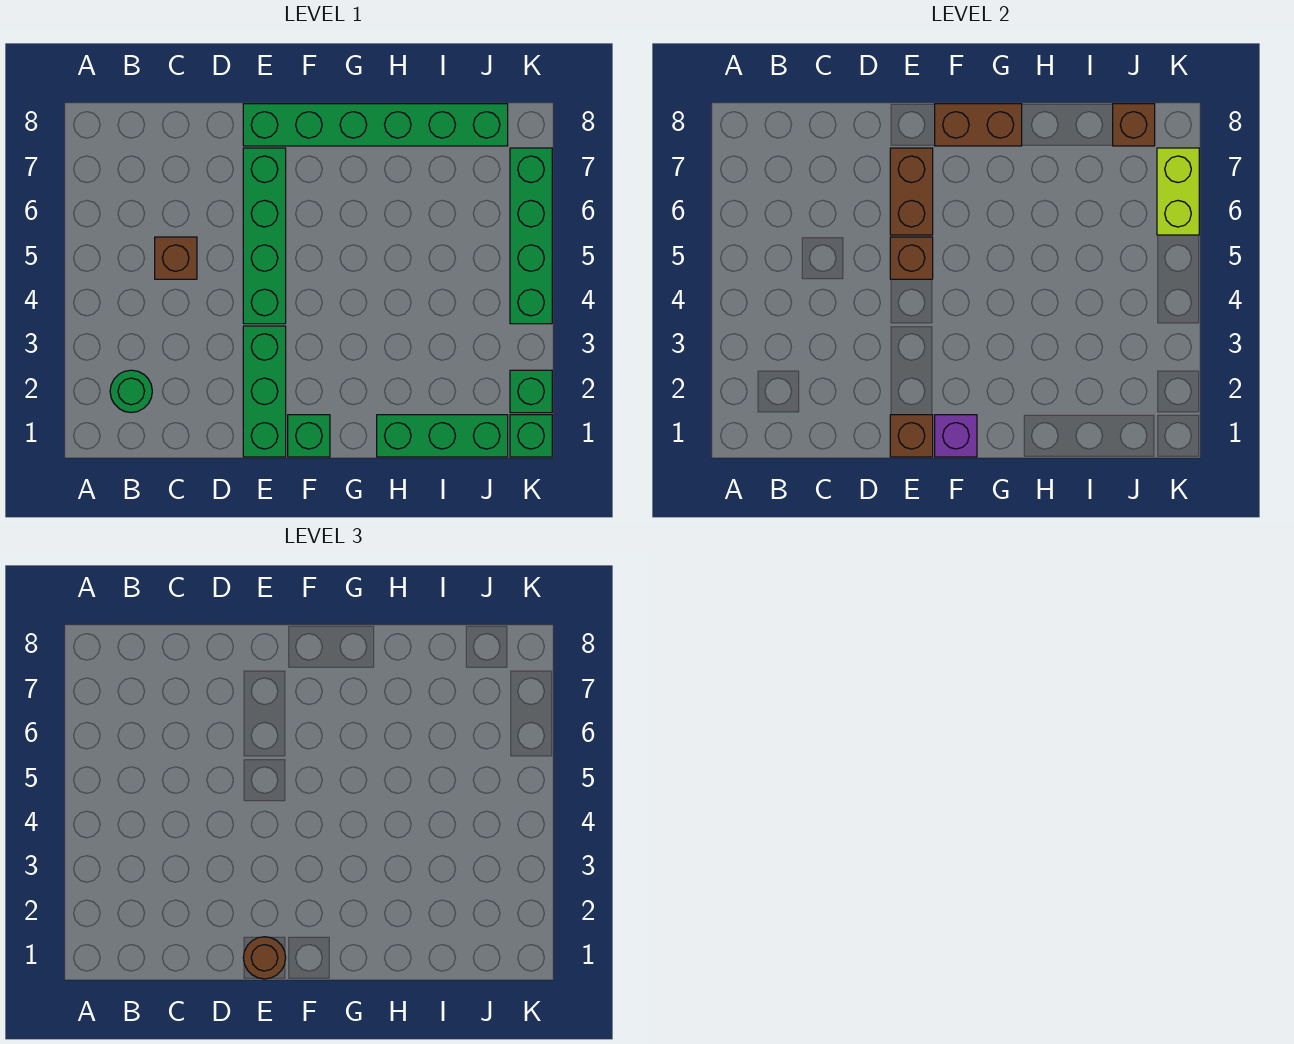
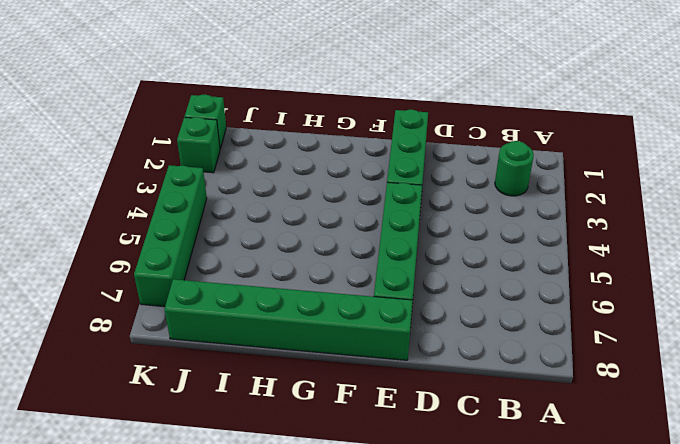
none -> brown 1x1 brick [155,237,197,279]
none -> green 1x1 brick [288,415,330,457]
none -> green 1x3 brick [377,415,508,457]

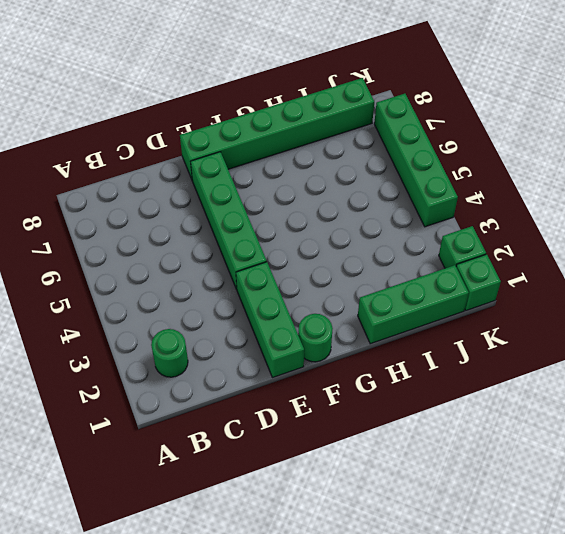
green 1x1 round brick [298,314,333,362] -> green 1x1 brick [288,415,330,457]
none -> brown 1x1 brick [155,237,197,279]
none -> brown 1x1 brick [890,415,933,457]
none -> brown 1x1 brick [890,237,933,279]

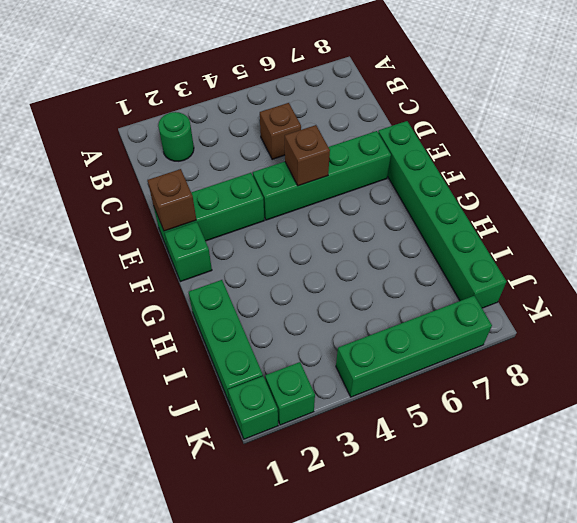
none -> brown 1x2 brick [890,148,933,235]
none -> purple 1x1 brick [935,415,977,457]
none -> brown 1x2 brick [935,104,1022,146]

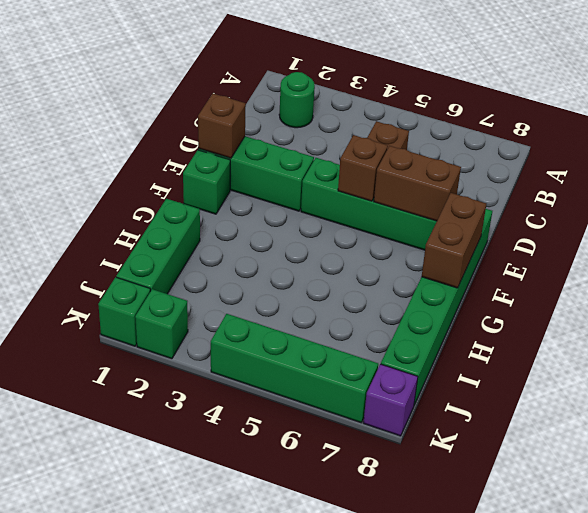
purple 1x1 brick [363,364,418,436] -> purple 1x1 brick moved to [935,415,977,457]
none -> brown 1x1 brick [1113,104,1155,146]
none -> lime 1x2 brick [1157,148,1199,235]
none -> brown 1x1 round brick [243,937,286,979]

